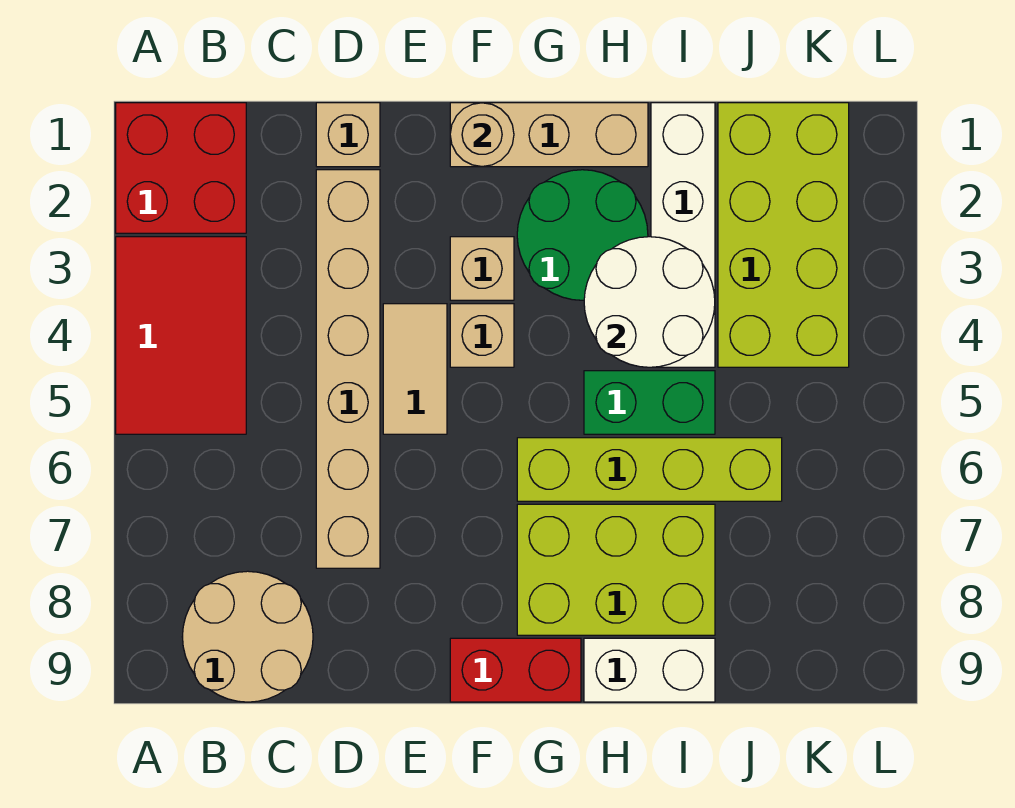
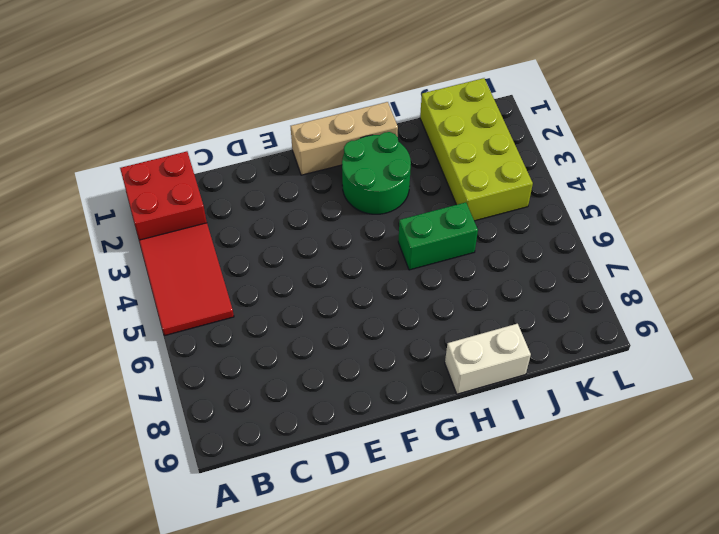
none -> tan 2x2 round brick [182,571,313,702]
none -> tan 1x1 brick [316,103,380,167]
none -> tan 1x6 brick [316,170,380,568]

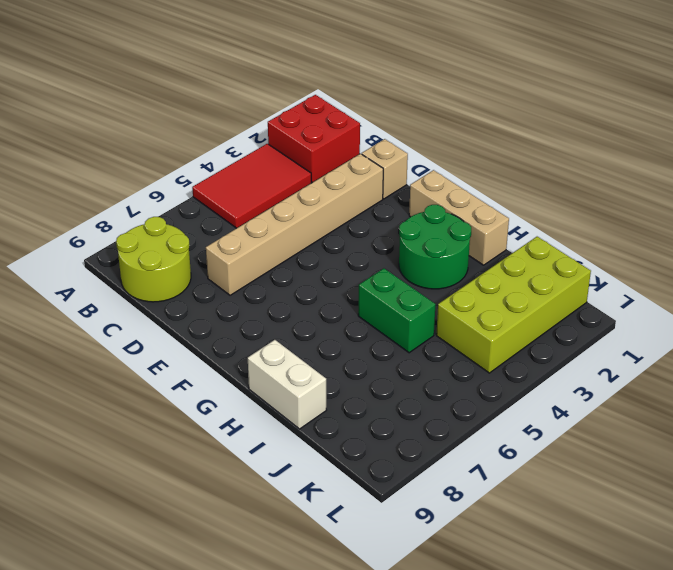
lime 2x2 round brick [116,217,191,302] -> tan 2x2 round brick [182,571,313,702]
none -> tan 1x2 tile [383,304,447,434]
none -> tan 1x1 brick [450,237,514,300]
none -> tan 1x1 brick [450,304,514,367]

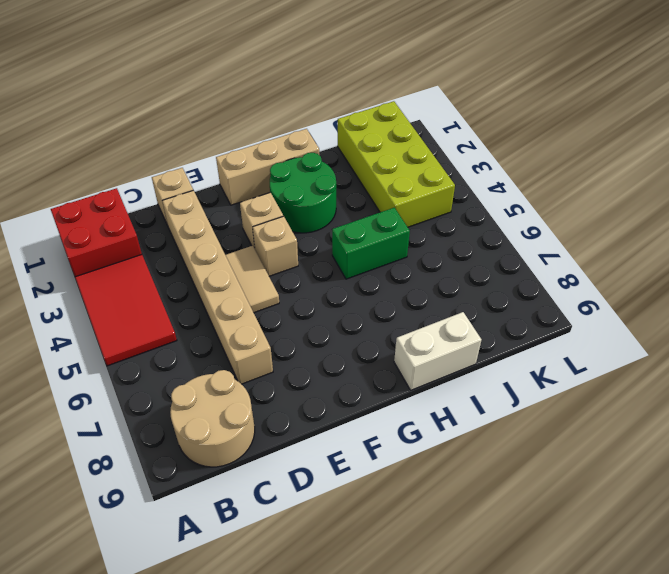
none -> red 1x2 brick [450,638,581,702]
none -> lime 1x4 brick [517,438,782,501]
none -> lime 2x3 brick [517,504,715,635]

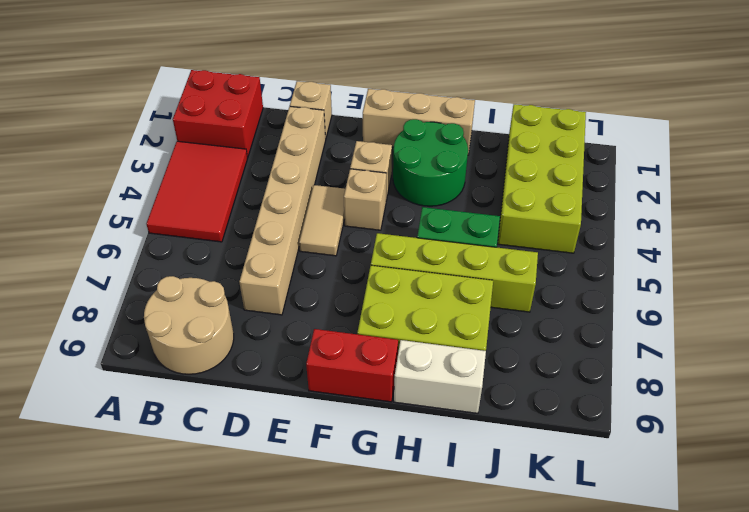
none -> white 1x4 brick [651,103,715,367]
none -> tan 1x1 round brick [450,103,514,167]
none -> white 2x2 round brick [584,237,715,367]

